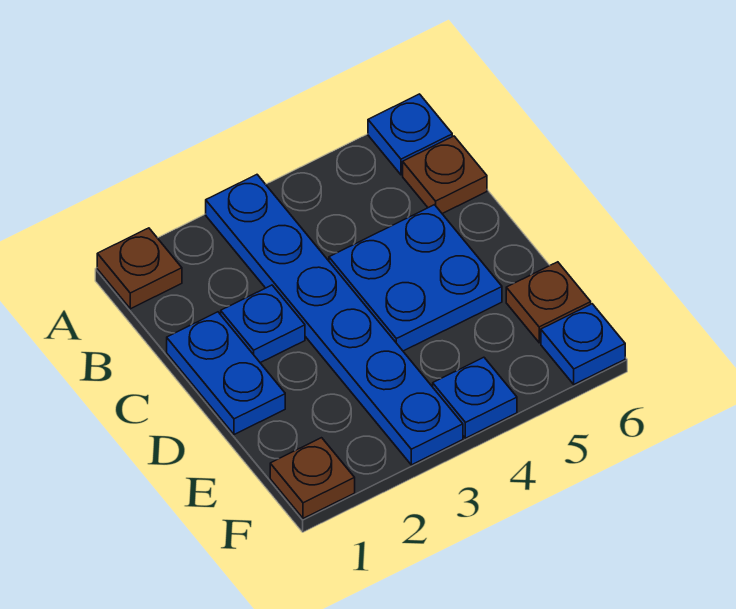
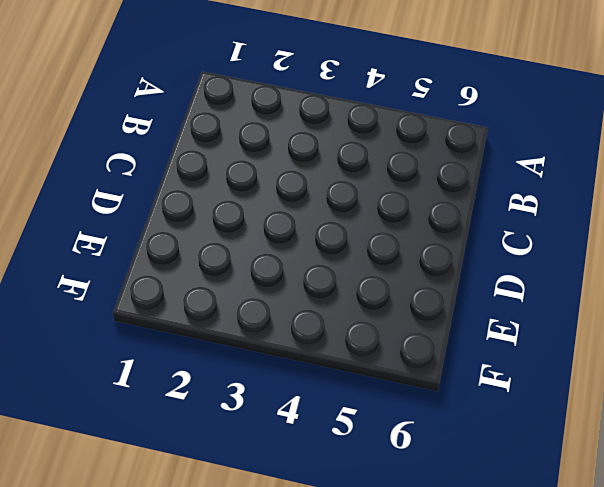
none -> brown 1x1 plate [97,228,182,309]
none -> blue 1x6 plate [206,175,463,465]

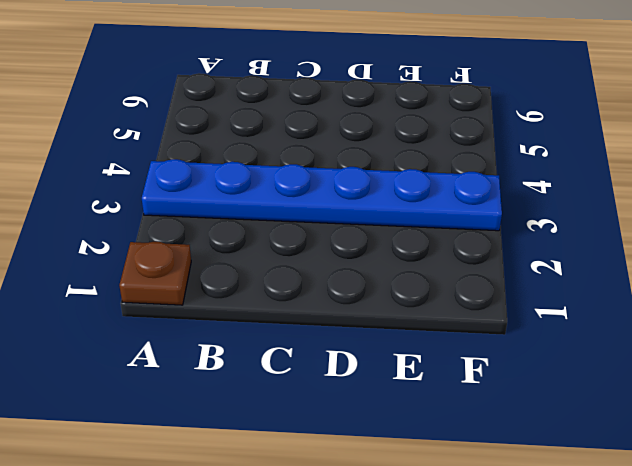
none -> blue 1x1 plate [368,94,452,175]
none -> brown 1x1 plate [403,136,487,214]

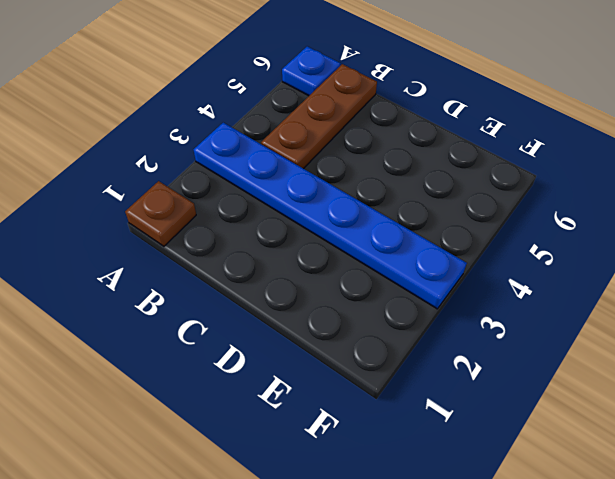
brown 1x3 plate [261,64,377,169] -> brown 1x1 plate [403,136,487,214]
none -> blue 1x2 plate [167,312,285,435]
none -> blue 1x1 plate [221,285,305,363]

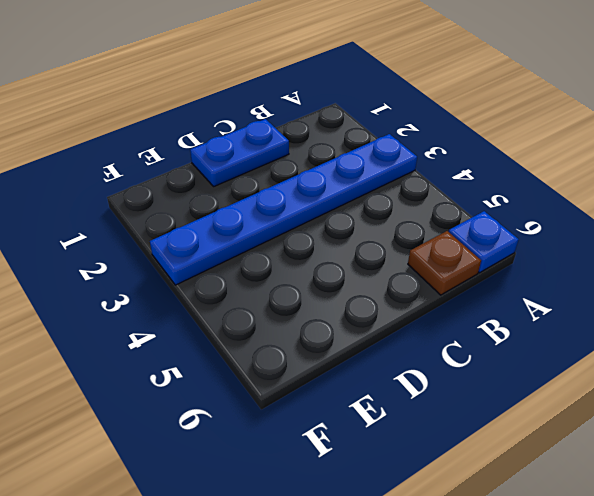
none -> brown 1x1 plate [97,228,182,309]
none -> blue 1x1 plate [221,285,305,363]

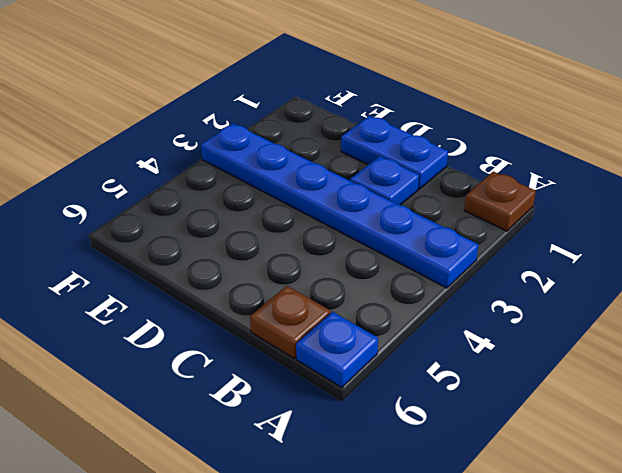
none -> blue 2x2 plate [329,205,502,351]
none -> brown 1x1 plate [506,262,591,343]

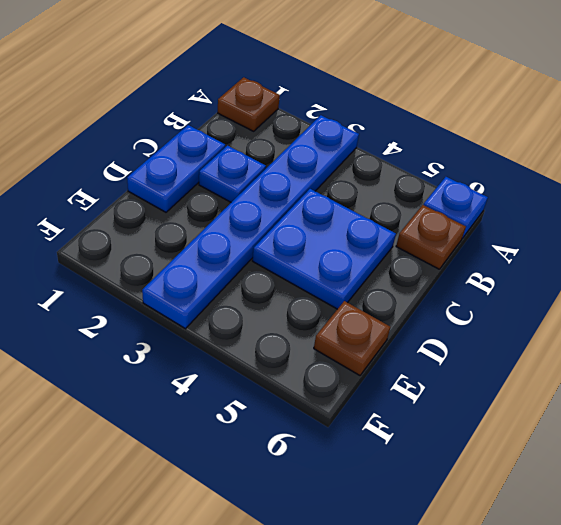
none -> brown 1x1 plate [270,438,355,518]
none -> blue 1x1 plate [433,357,517,438]

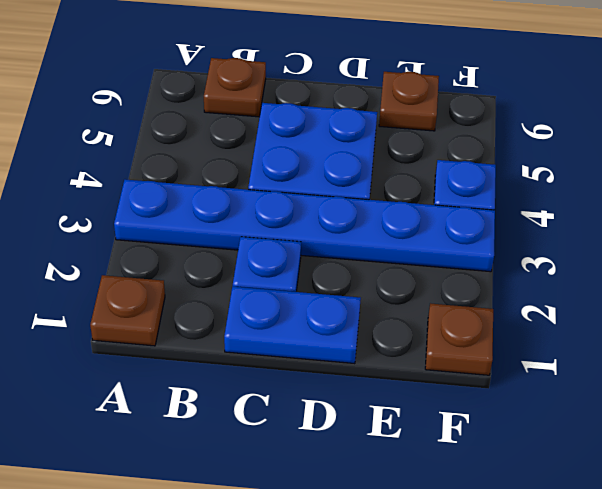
none -> blue 1x1 plate [368,94,452,175]
none -> blue 1x1 plate [541,304,625,384]

